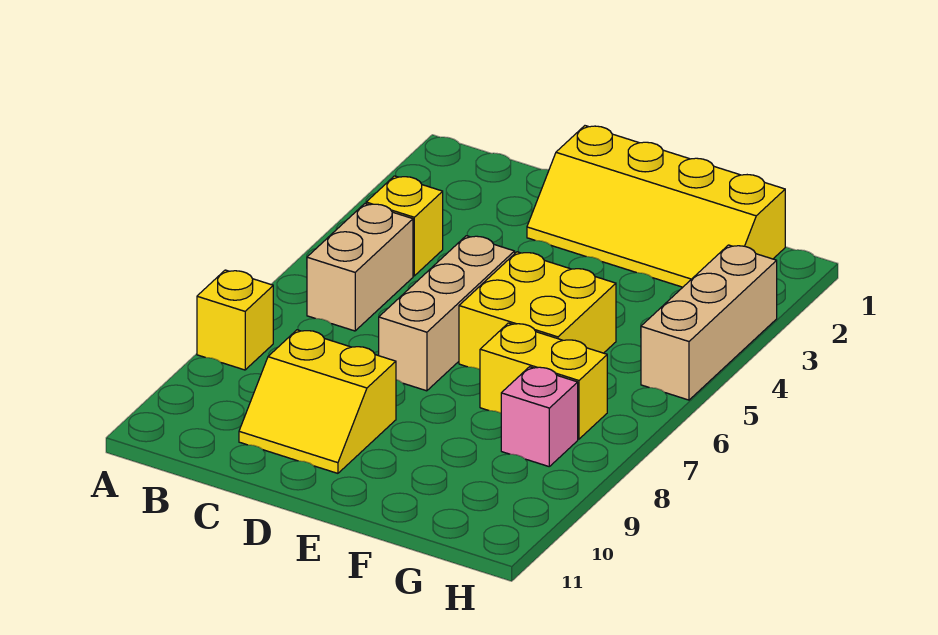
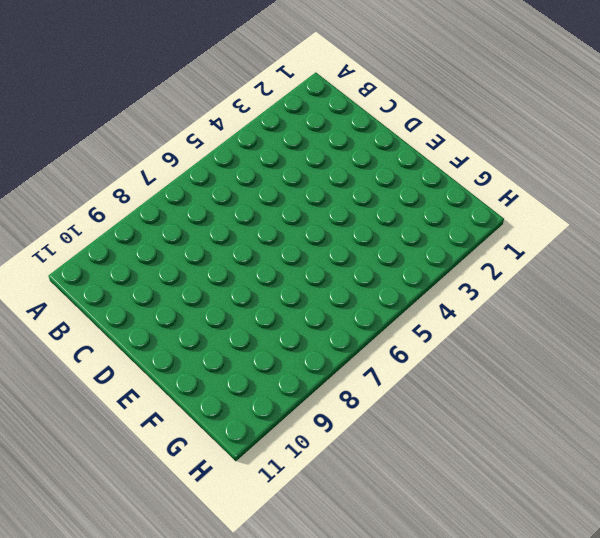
none -> yellow 1x1 brick [197,270,273,370]
none -> yellow 1x1 brick [366,176,443,276]

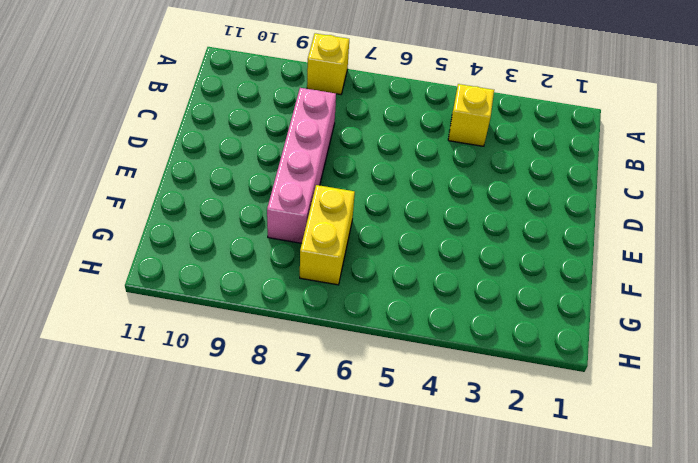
pink 1x4 brick [267,88,336,243] -> none
none -> tan 1x2 brick [307,204,413,331]
none -> yellow 2x2 slope [239,330,396,473]

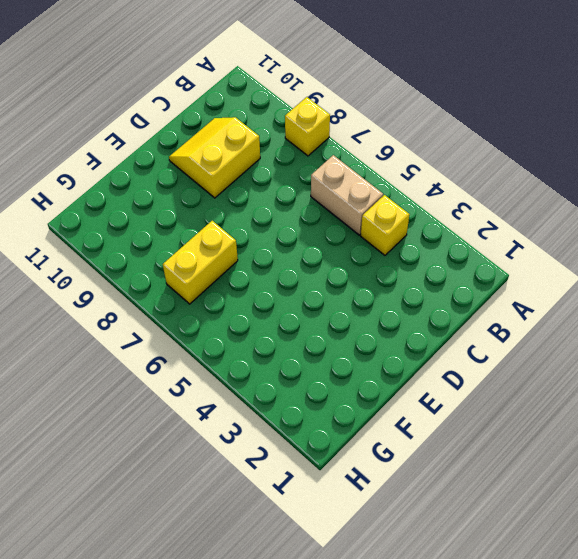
none -> yellow 2x4 slope [527,126,785,287]
none -> tan 1x3 brick [379,236,515,391]

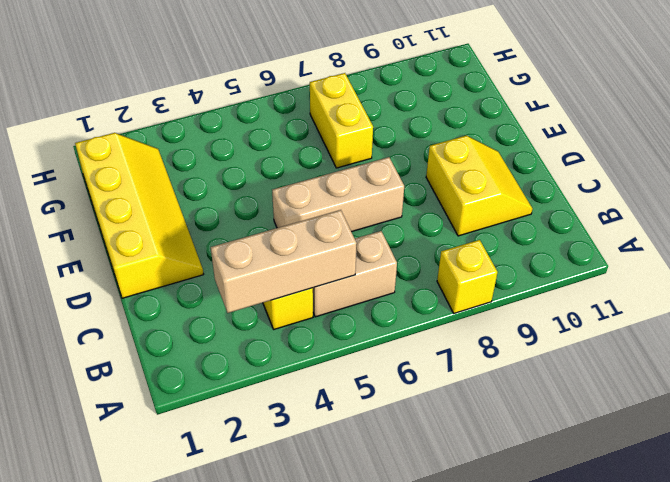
tan 1x3 brick [211,210,357,313] -> tan 1x3 brick moved to [641,245,777,400]
none -> yellow 2x2 brick [459,252,616,369]
none -> pink 1x1 brick [501,367,578,466]

